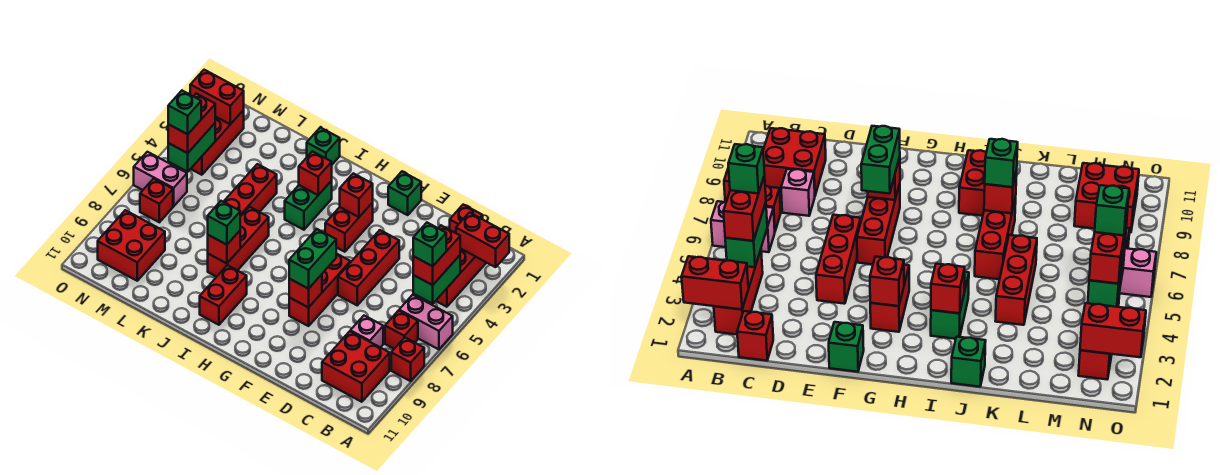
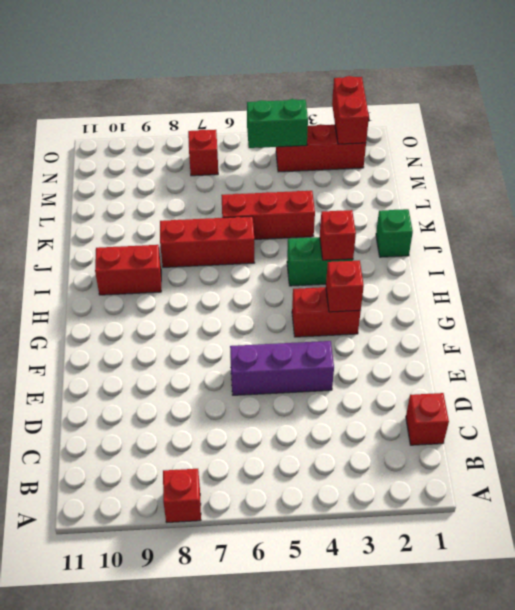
purple 1x3 brick [230,341,334,395] -> red 1x3 brick [338,230,399,305]
none -> pink 1x2 brick [399,295,453,349]
none -> red 1x3 brick [436,249,486,307]
none -> red 1x1 brick [385,311,418,349]
none -> red 2x2 brick [322,331,390,402]

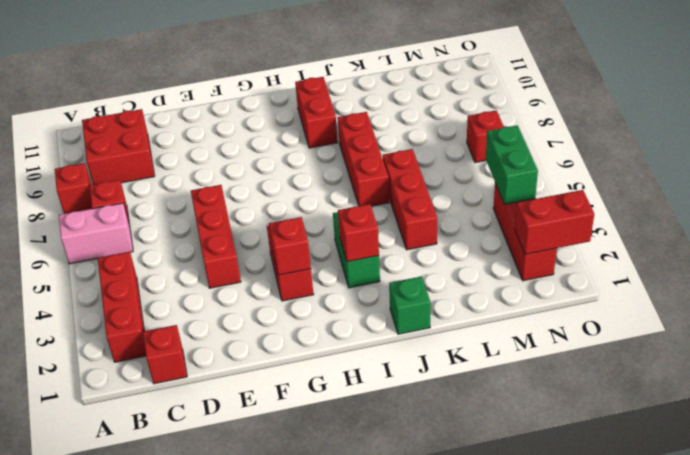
none -> pink 1x1 brick [351,316,383,347]
none -> green 1x1 brick [388,172,421,215]
none -> red 1x3 brick [289,253,350,326]
none -> red 2x2 brick [98,210,165,281]

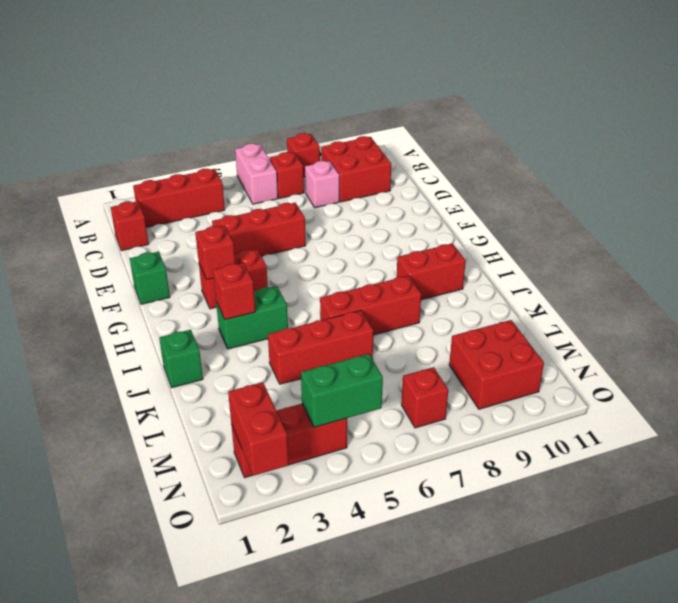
none -> red 1x3 brick [289,253,350,326]
none -> pink 1x2 brick [134,152,187,206]
none -> red 1x2 brick [456,213,509,267]
none -> green 1x2 brick [413,255,460,304]

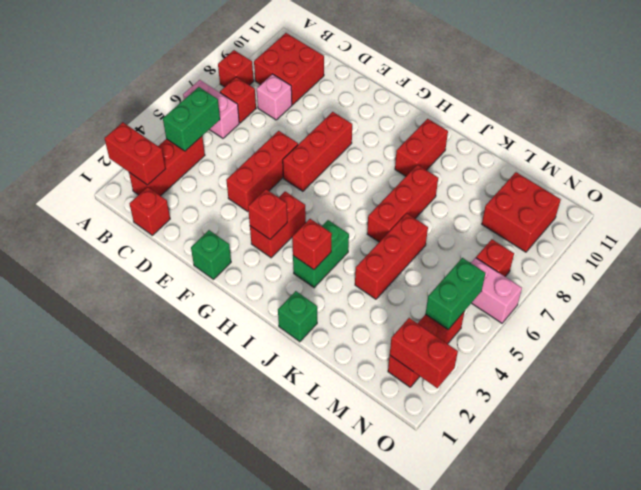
none -> red 1x1 brick [289,274,322,308]
none -> red 1x1 brick [208,231,240,264]
none -> red 1x2 brick [413,225,460,285]
none -> green 1x2 brick [289,229,336,289]

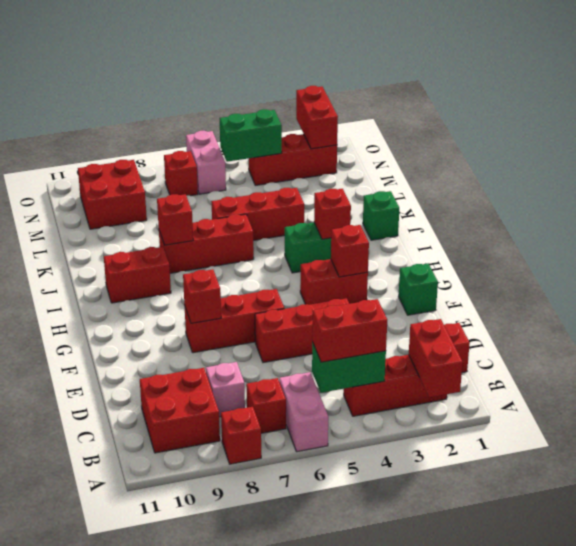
none -> green 1x2 brick [289,229,336,289]
none -> green 1x1 brick [208,201,240,245]
none -> red 1x2 brick [168,94,215,153]
none -> green 1x1 brick [413,223,446,266]

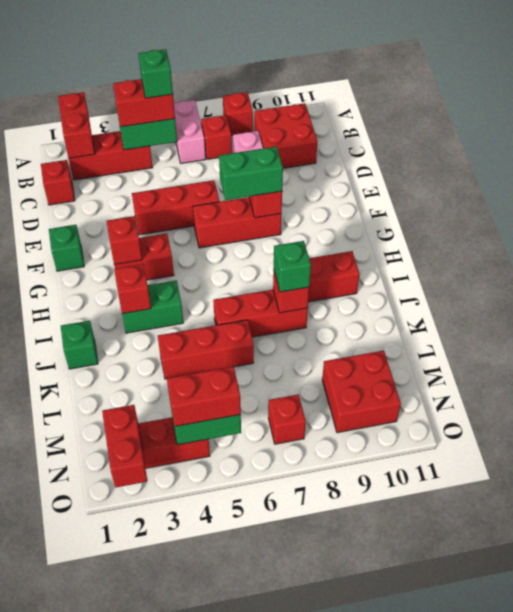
none -> pink 1x2 brick [134,152,187,206]
none -> green 1x1 brick [168,91,201,134]

